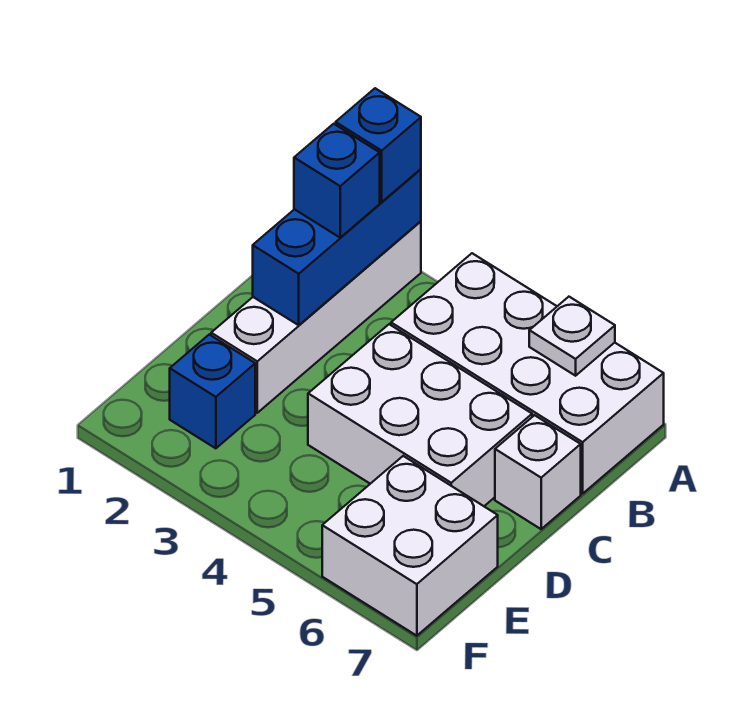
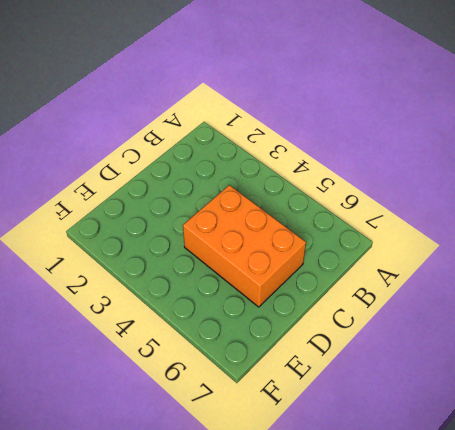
orange 2x3 brick [183,185,306,307] -> white 2x3 brick [308,324,532,506]
none -> white 1x4 brick [211,221,421,413]
none -> white 2x4 brick [391,253,664,494]

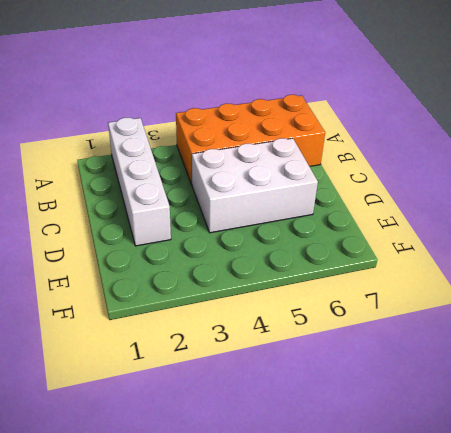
orange 2x4 brick [176,95,325,184] -> white 2x4 brick [391,253,664,494]
none -> white 1x1 brick [495,415,581,529]
none -> blue 1x1 brick [170,335,255,448]

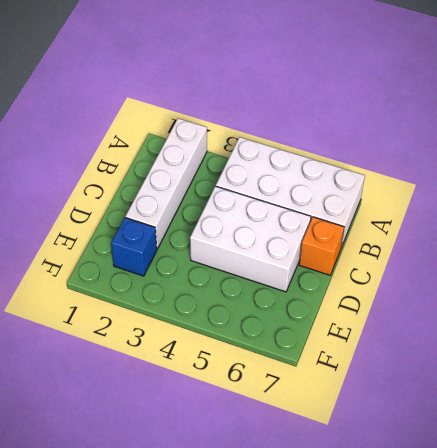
orange 1x1 brick [299,217,344,275] -> white 1x1 brick [495,415,581,529]
none -> white 2x2 brick [322,456,498,636]
none -> blue 1x3 brick [253,169,421,325]

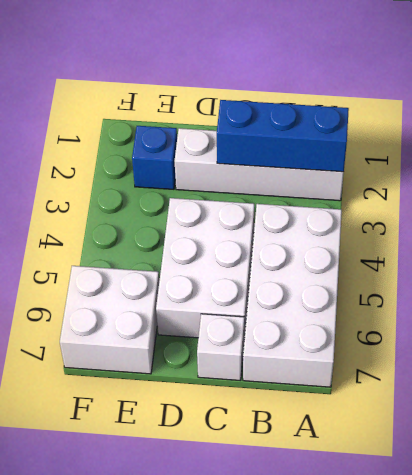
none -> white 1x1 plate [529,297,615,376]
none -> blue 1x1 brick [336,88,421,202]

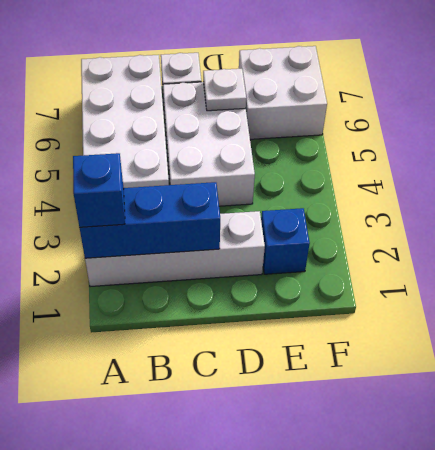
white 1x1 plate [203,69,246,111] -> white 1x1 plate moved to [529,297,615,376]
none -> blue 1x1 brick [294,124,380,238]

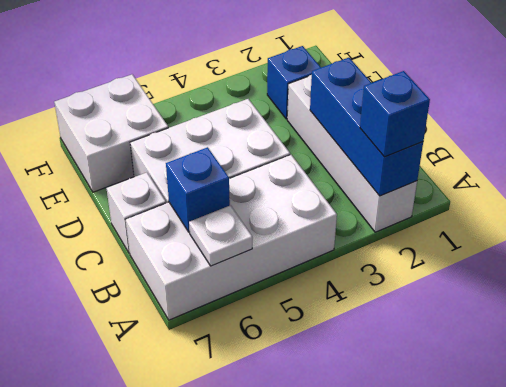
blue 1x1 brick [166,147,230,232] -> blue 1x1 brick moved to [294,124,380,238]

